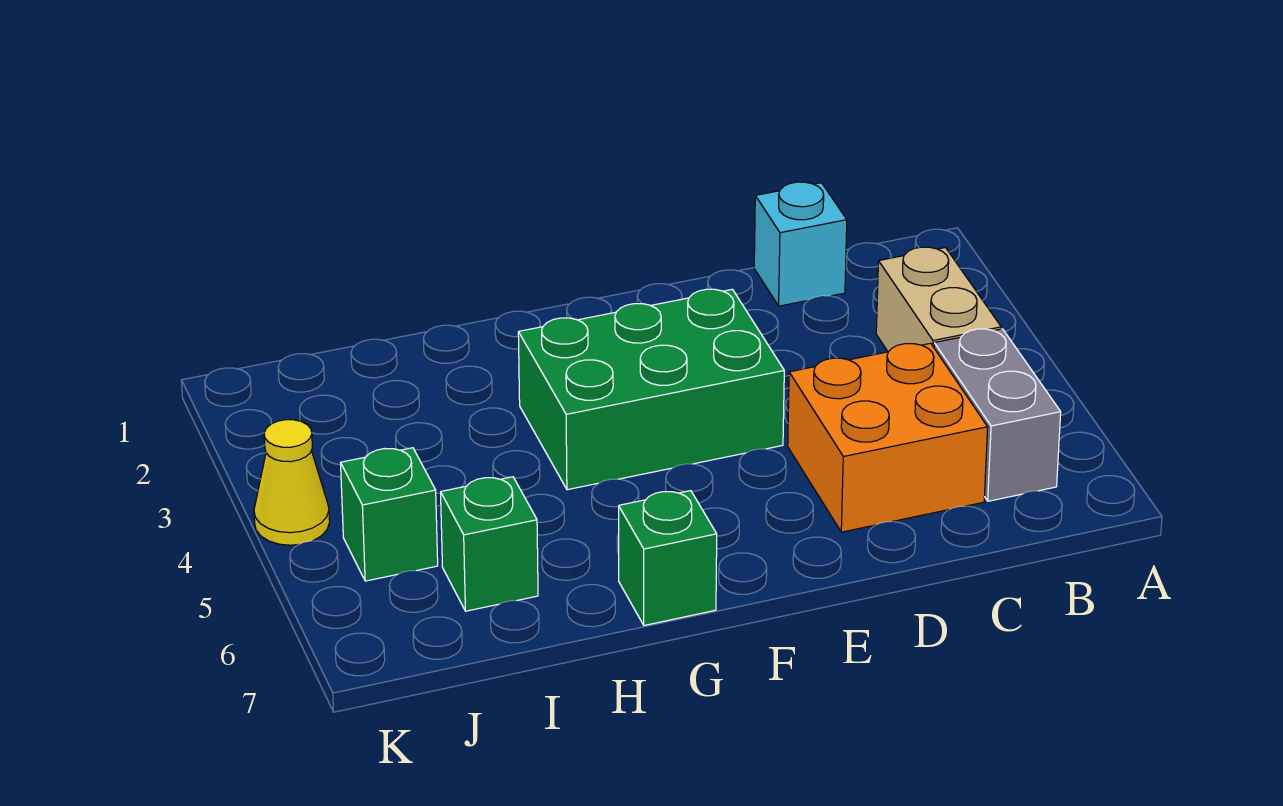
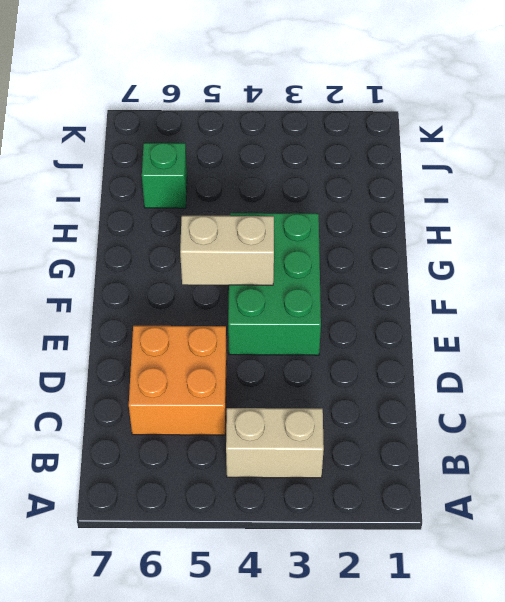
tan 1x2 brick [180,216,274,285] -> none
none -> grey 1x2 brick [934,329,1061,501]
none -> cyan 1x1 brick [754,182,847,306]

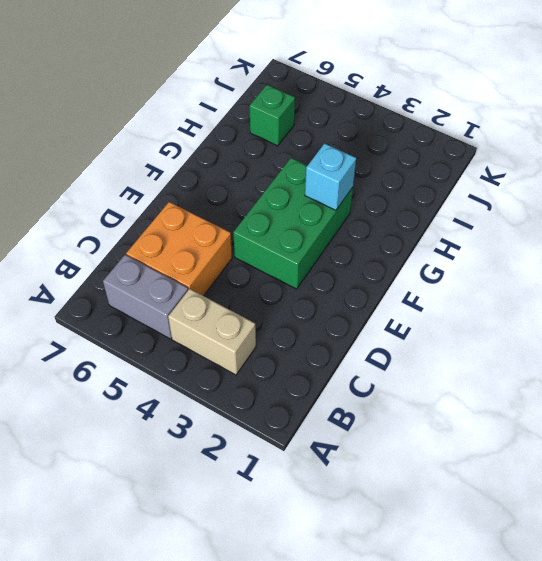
cyan 1x1 brick [305,143,356,210] -> cyan 1x1 brick moved to [754,182,847,306]
none -> green 1x1 brick [619,491,717,625]
none -> green 1x1 brick [341,448,438,581]

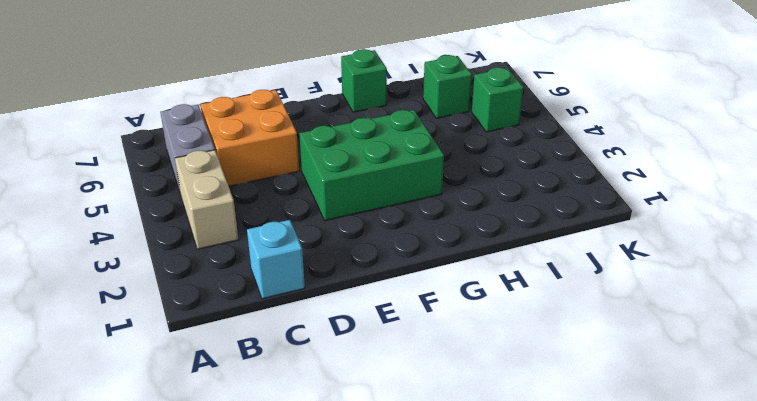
none -> yellow 1x1 cone [254,420,330,545]

